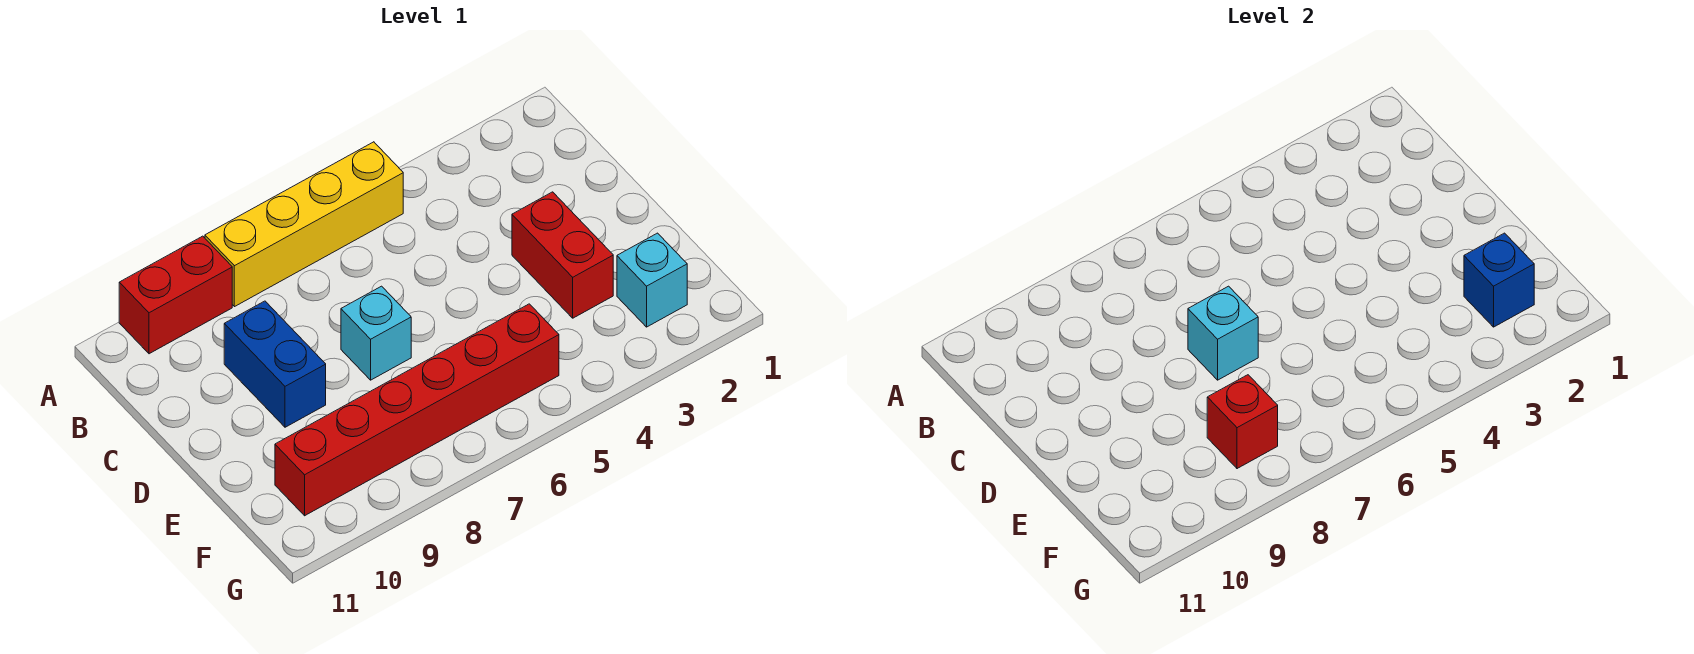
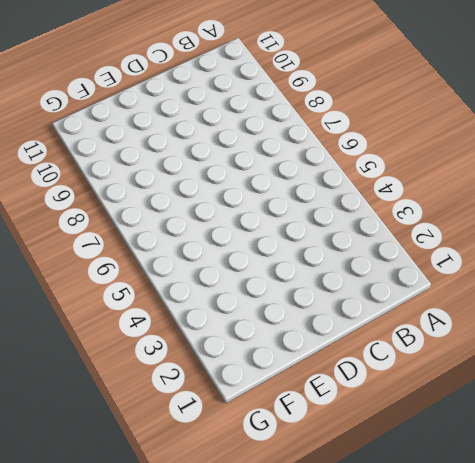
none -> yellow 1x4 brick [205,142,403,307]
none -> red 1x2 brick [119,236,232,354]

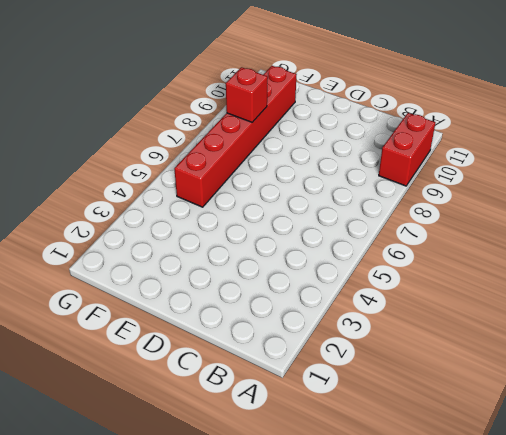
none -> yellow 1x4 brick [205,142,403,307]
none -> blue 1x2 brick [224,301,326,427]

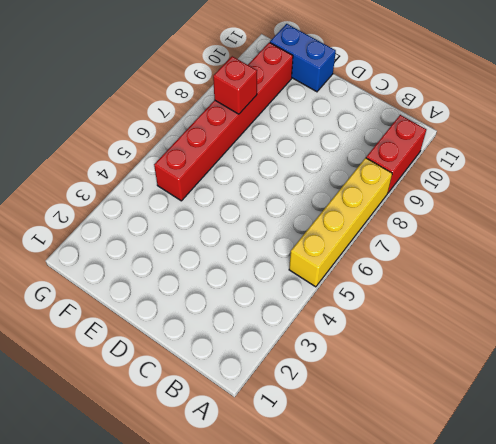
blue 1x2 brick [270,24,336,92] -> blue 1x2 brick moved to [224,301,326,427]
none -> red 1x2 brick [512,192,613,318]
none -> cyan 1x1 brick [341,286,411,380]

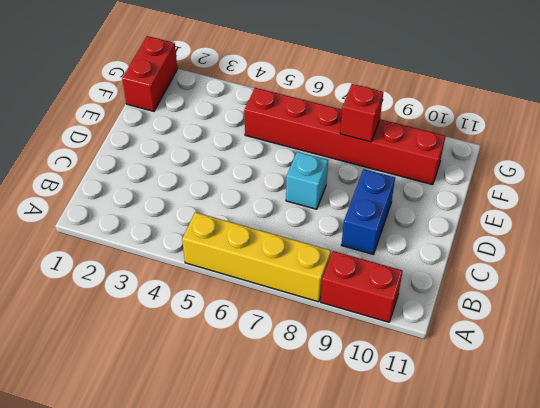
red 1x2 brick [122,36,177,111] -> red 1x2 brick moved to [512,192,613,318]
none -> cyan 1x1 brick [617,233,687,327]
none -> cyan 1x1 brick [1188,286,1258,380]

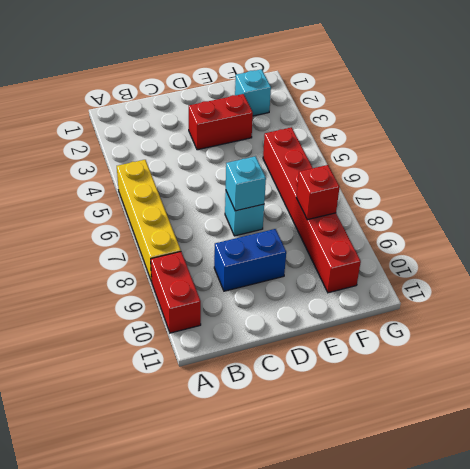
none -> blue 1x1 brick [1464,233,1534,327]

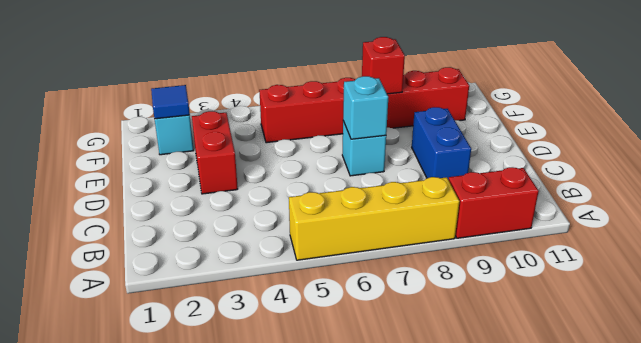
blue 1x1 tile [151,85,190,119] -> blue 1x1 brick [1464,233,1534,327]

